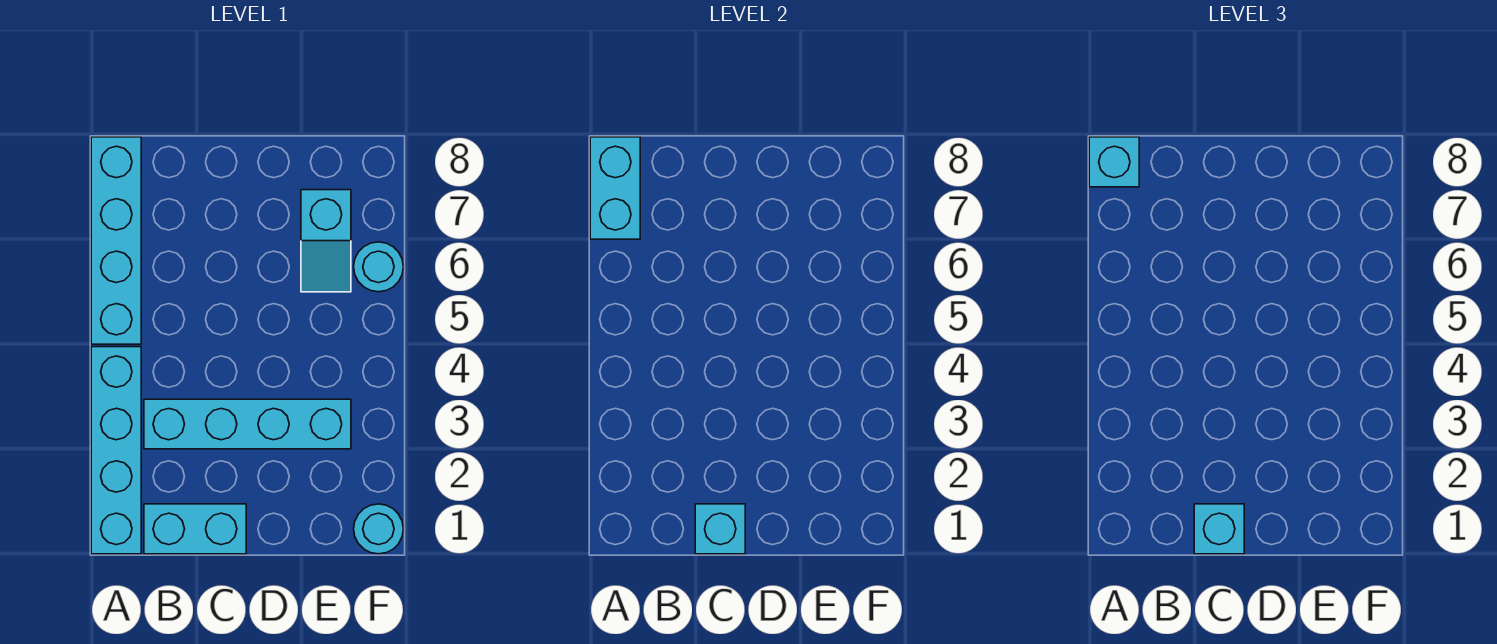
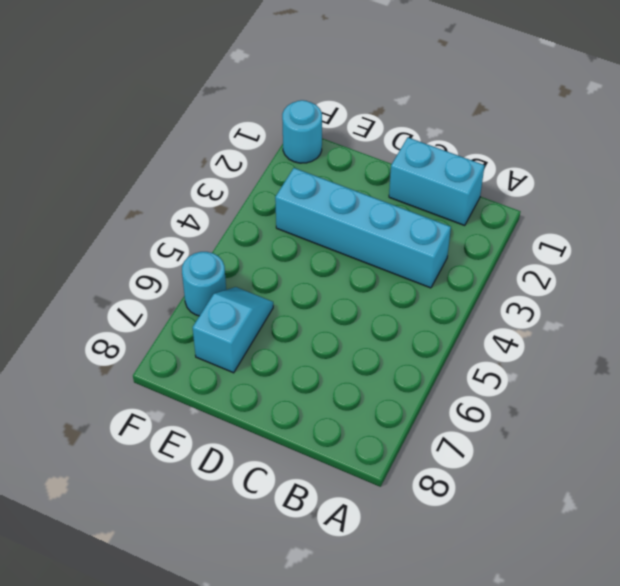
none -> cyan 1x4 brick [91,347,141,554]
none -> cyan 1x4 brick [91,137,141,344]

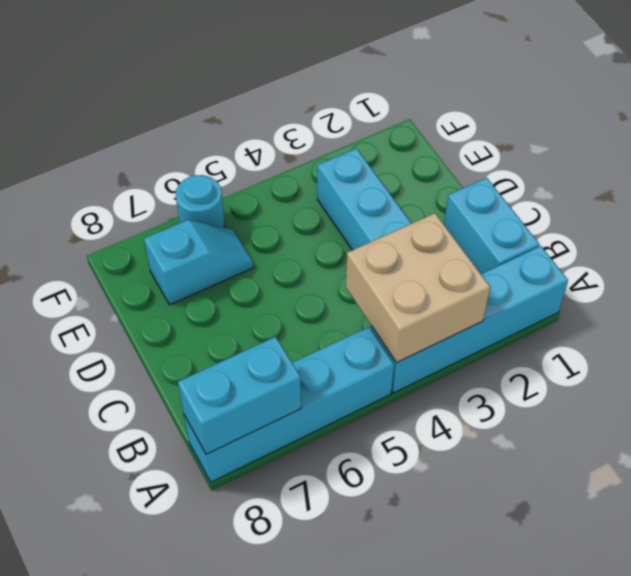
tan 2x2 brick [346,213,490,363] -> none
none -> cyan 1x1 round brick [354,504,403,554]
none -> cyan 1x1 brick [695,504,745,554]

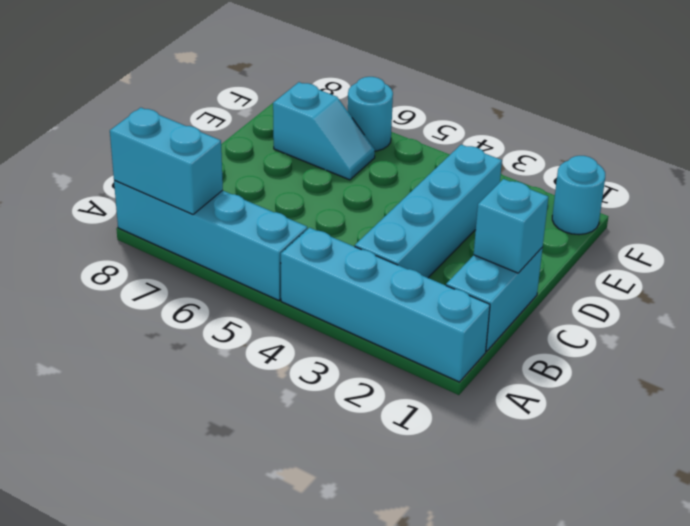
none -> cyan 1x1 brick [1089,137,1139,187]
none -> cyan 1x1 brick [1194,504,1244,554]

